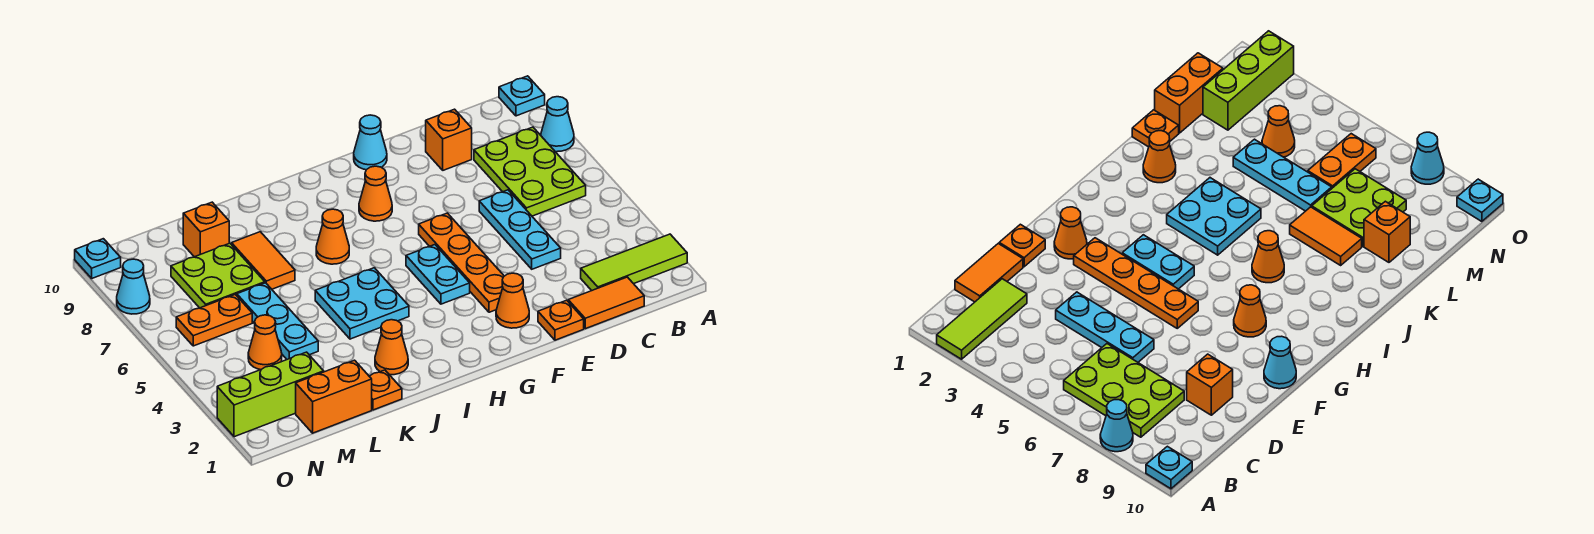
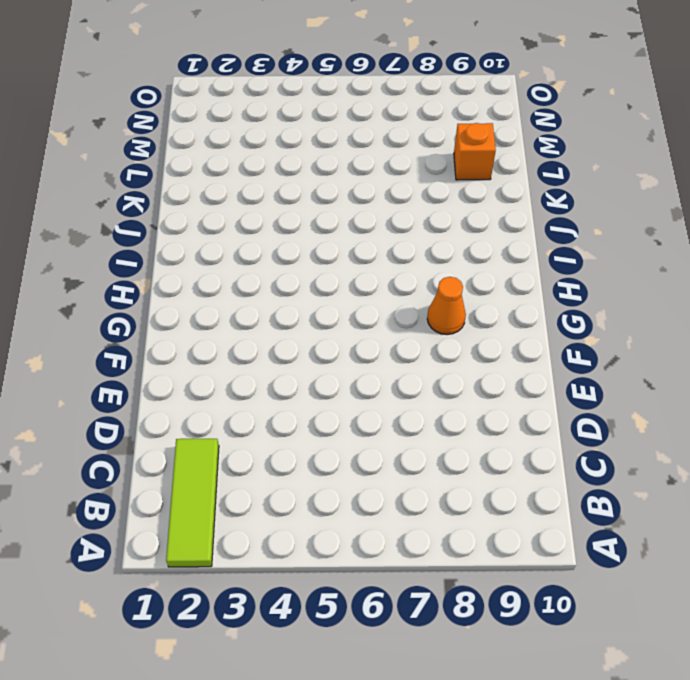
none -> cyan 1x1 cone [541,97,574,152]
none -> cyan 1x1 plate [499,76,545,116]
none -> lime 2x3 plate [474,127,586,216]

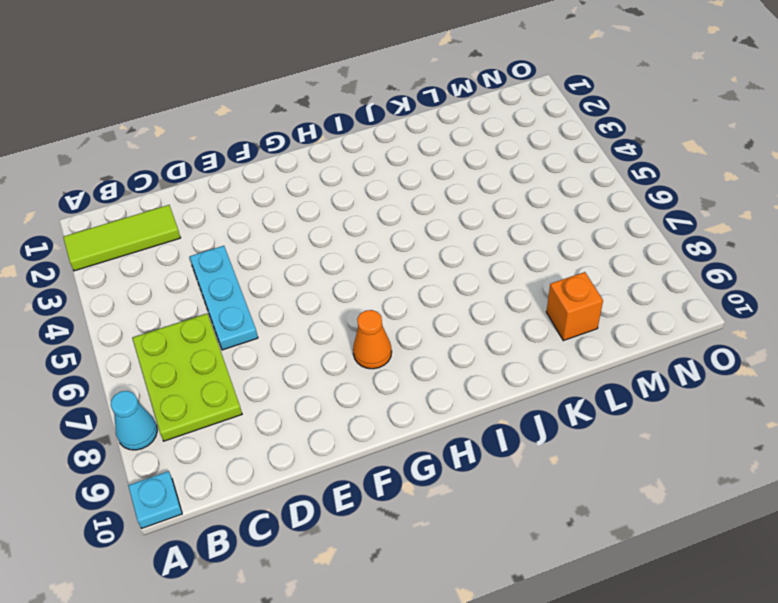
none -> orange 1x2 tile [568,277,644,329]
none -> orange 1x1 brick [426,109,472,170]
none -> orange 1x1 plate [538,300,584,340]

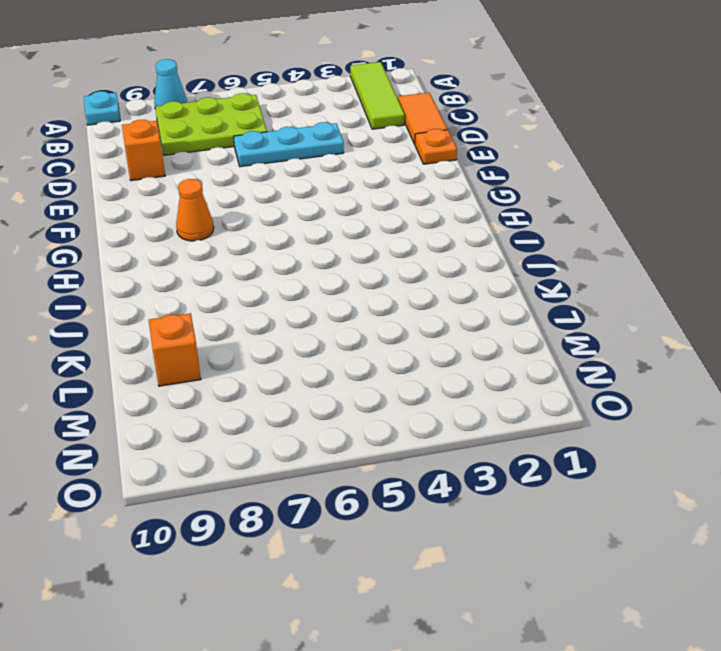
none -> orange 1x1 cone [496,273,529,328]
none -> orange 1x4 plate [419,213,504,312]
none -> cyan 1x1 cone [354,115,387,170]

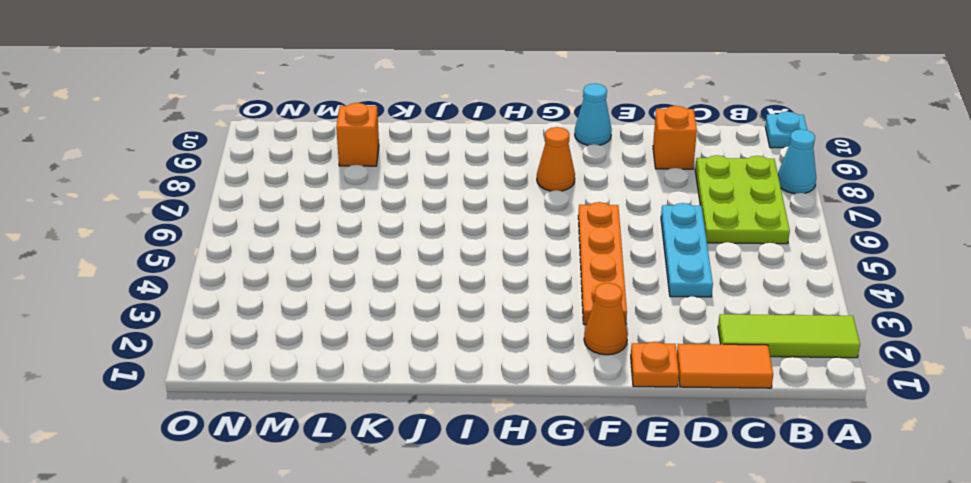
none -> cyan 1x2 plate [406,245,470,304]
none -> cyan 2x2 plate [315,268,409,339]
none -> orange 1x1 cone [316,209,349,264]

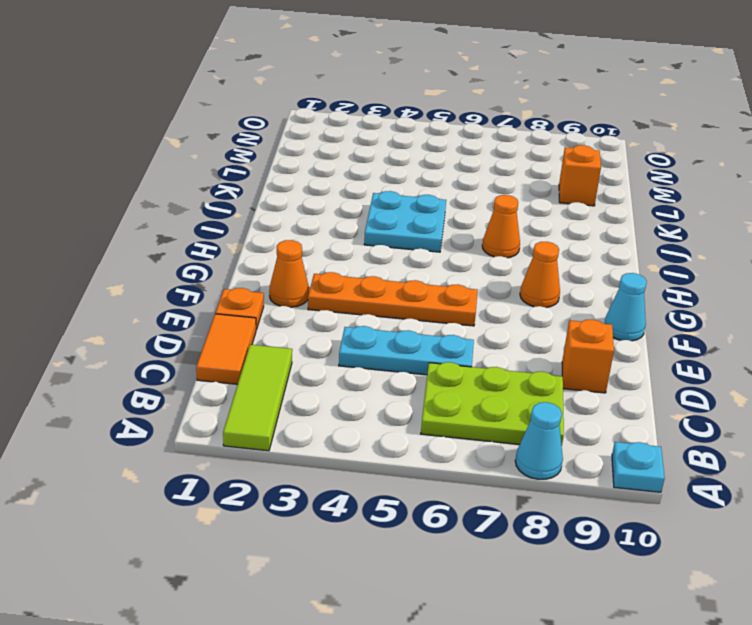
none -> cyan 1x2 plate [406,245,470,304]
none -> orange 1x1 cone [375,320,408,375]
none -> orange 1x1 plate [369,370,402,410]

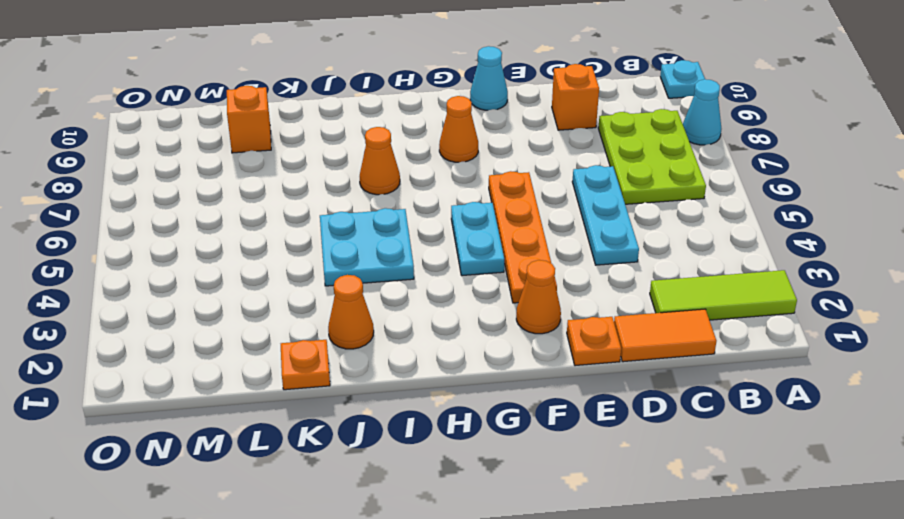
none -> orange 1x2 tile [232,232,295,289]
none -> orange 1x2 brick [296,360,372,433]
none -> cyan 1x3 plate [237,283,318,359]

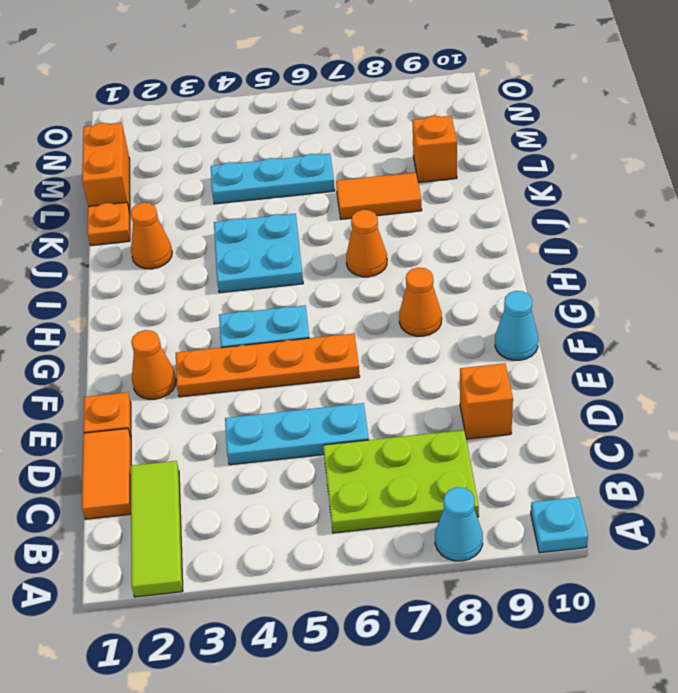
none -> lime 2x2 plate [171,243,265,308]
none -> lime 1x3 brick [217,352,324,437]
none -> orange 1x1 cone [248,315,282,370]

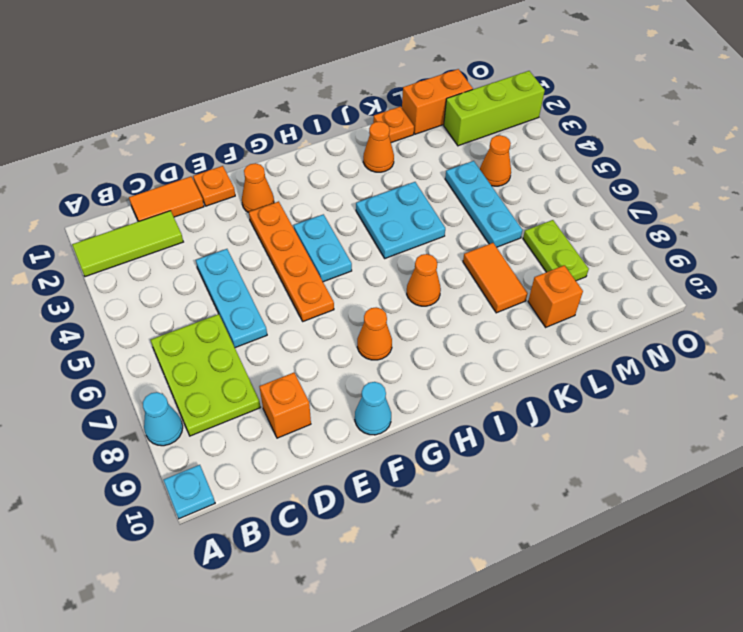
lime 1x2 plate [523,220,589,281] -> lime 2x2 plate [171,243,265,308]
none -> orange 1x2 plate [176,294,252,346]
none -> cyan 1x1 cone [117,259,150,314]
none -> cyan 1x1 plate [75,239,121,278]

